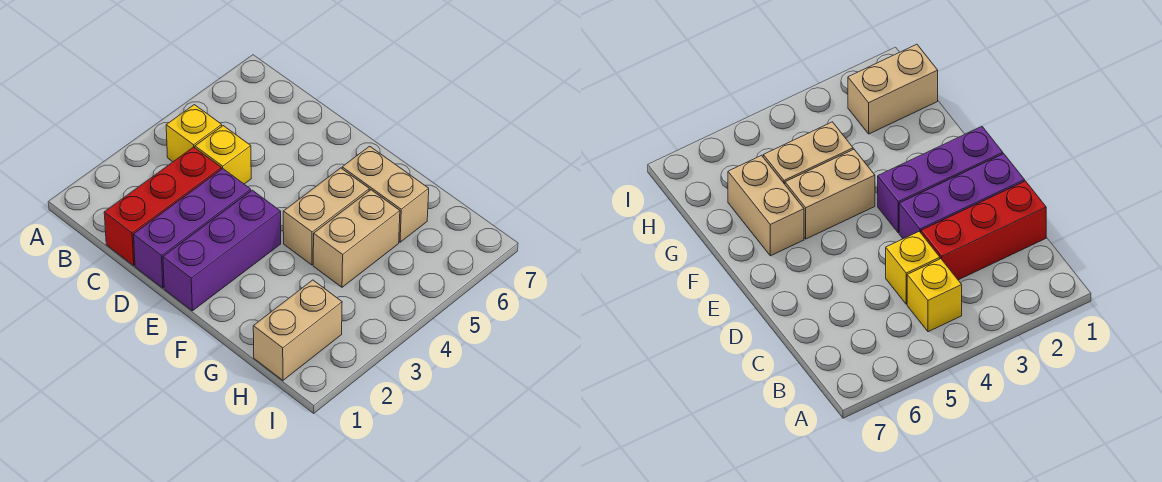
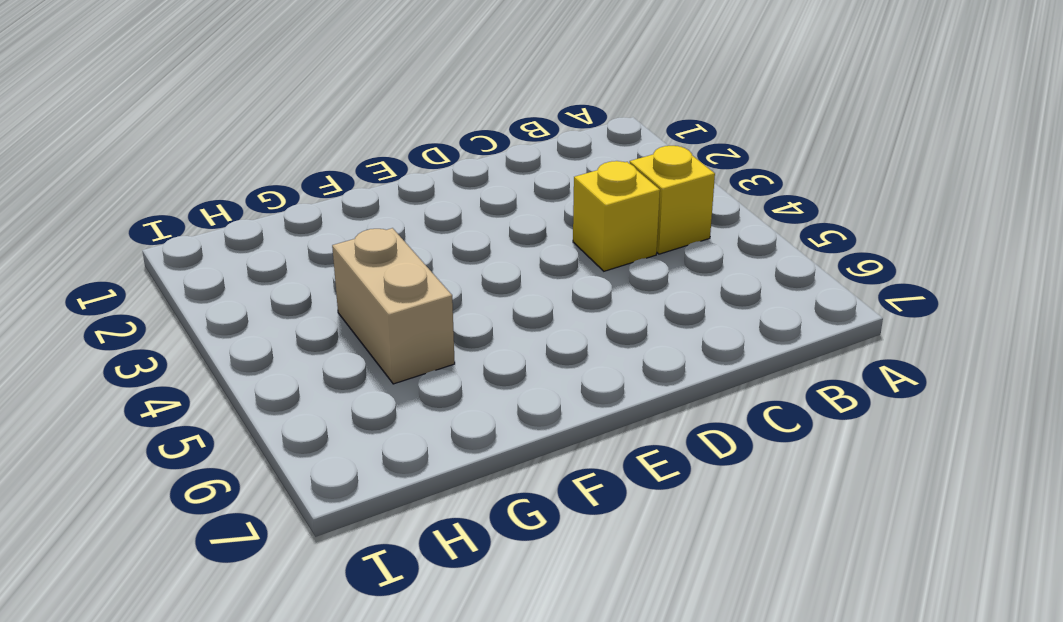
none -> red 1x3 brick [104,147,221,266]
none -> purple 1x3 brick [133,169,251,288]

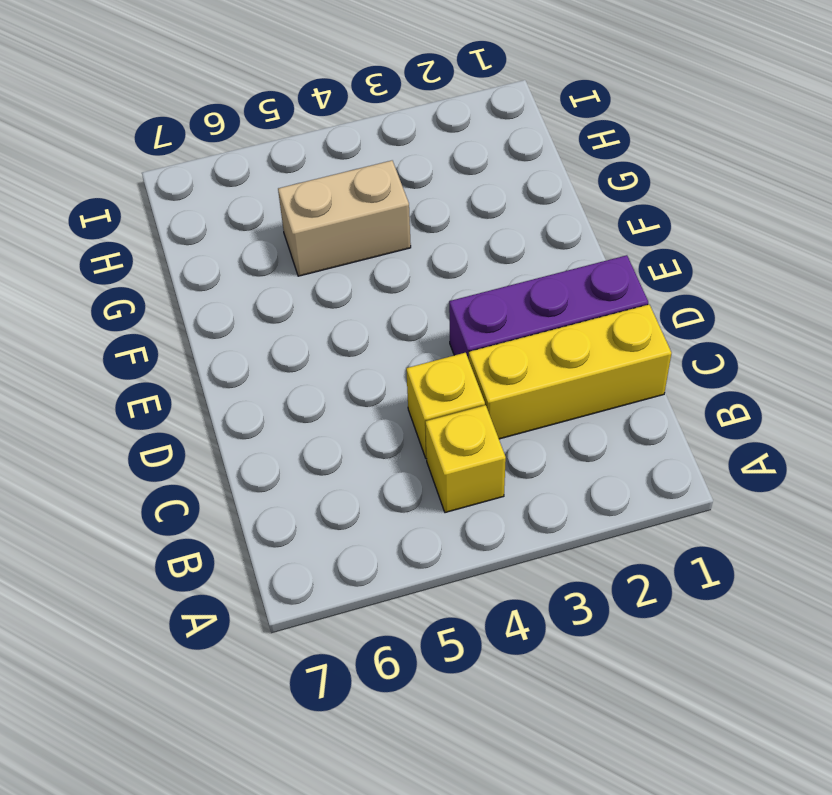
yellow 1x3 brick [469,305,672,439] -> red 1x3 brick [104,147,221,266]
none -> purple 1x3 brick [163,190,281,311]
none -> tan 1x2 brick [283,168,369,265]

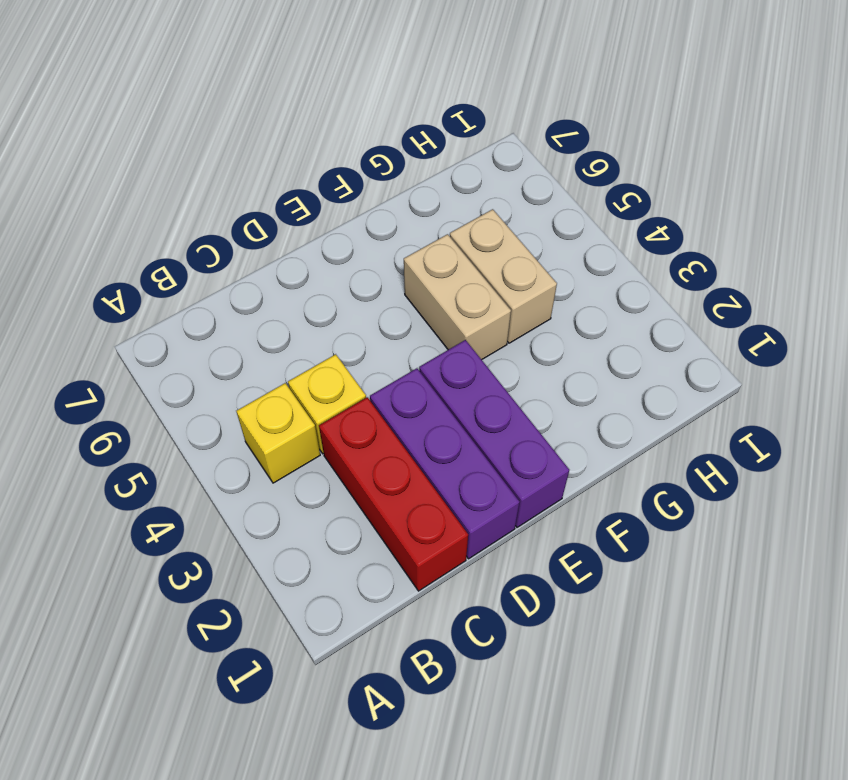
none -> tan 1x2 brick [342,146,429,242]
none -> tan 1x2 brick [253,280,342,380]

